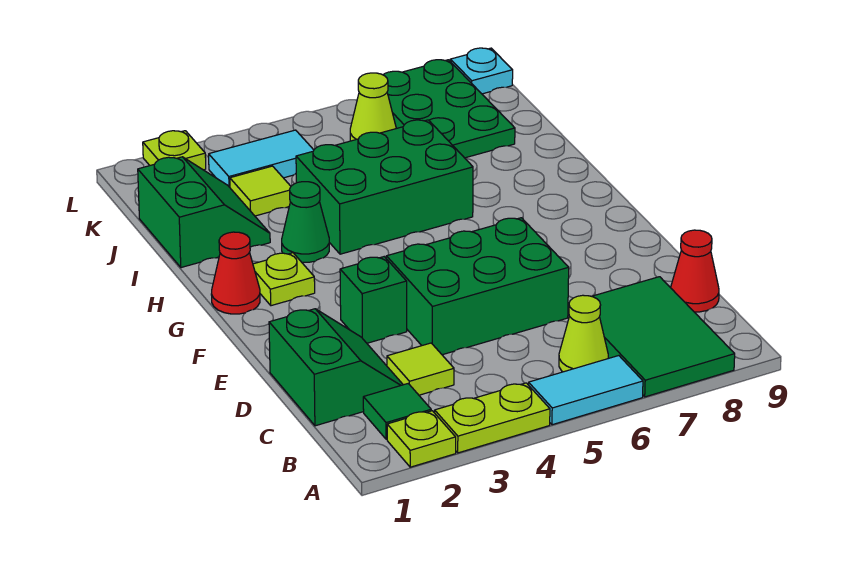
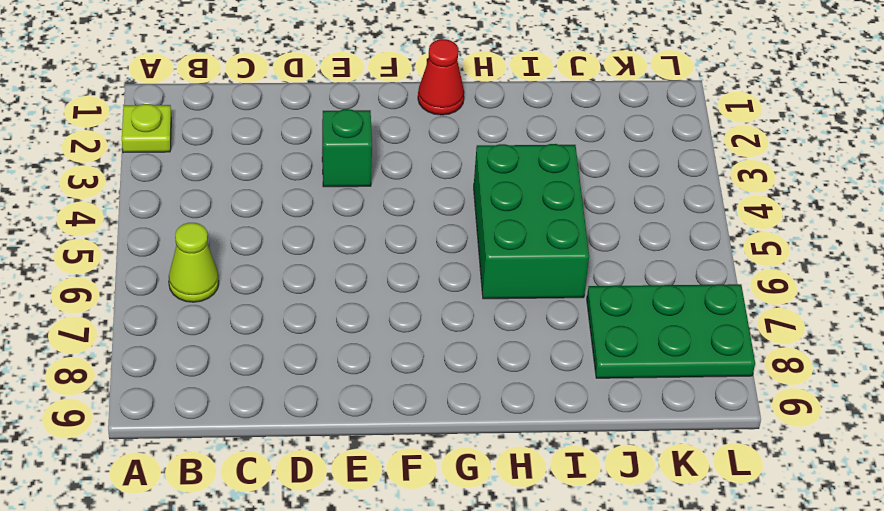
none -> lime 1x2 plate [435,383,550,453]
none -> cyan 1x2 tile [529,356,643,425]
none -> green 2x3 tile [592,277,735,397]

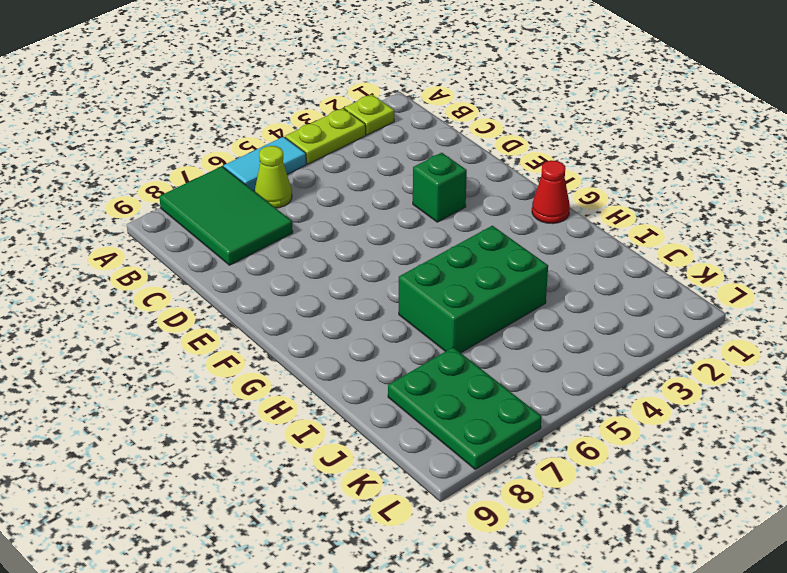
none -> green 1x1 tile [363,384,431,439]
none -> green 2x2 slope [269,309,403,426]
none -> lime 1x1 tile [387,343,454,395]

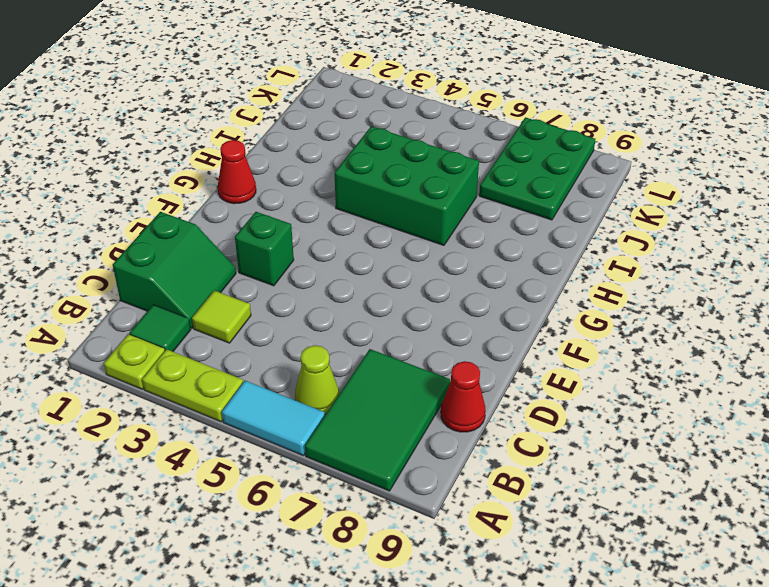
none -> green 2x3 brick [386,218,569,355]
none -> lime 1x1 plate [253,253,315,306]
none -> green 1x1 cone [282,182,329,262]

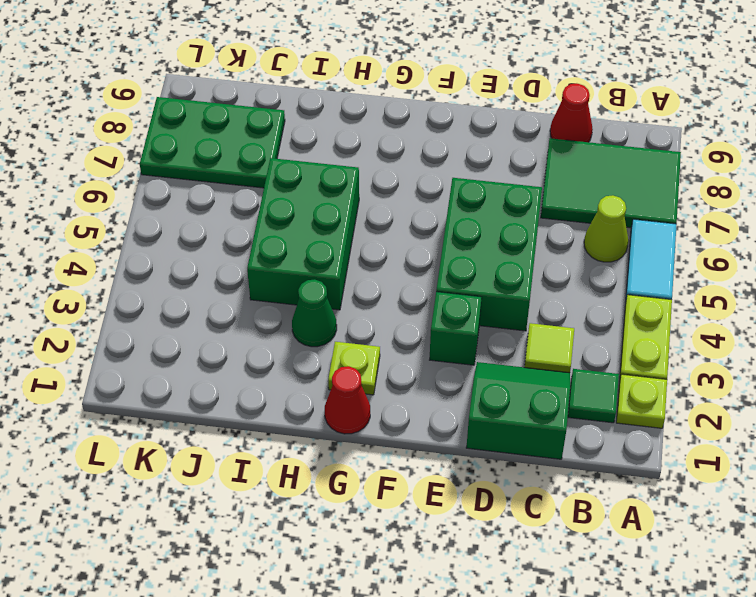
none -> green 2x2 slope [138,157,270,268]
none -> lime 1x1 tile [230,166,291,216]
none -> cyan 1x2 tile [209,130,314,187]

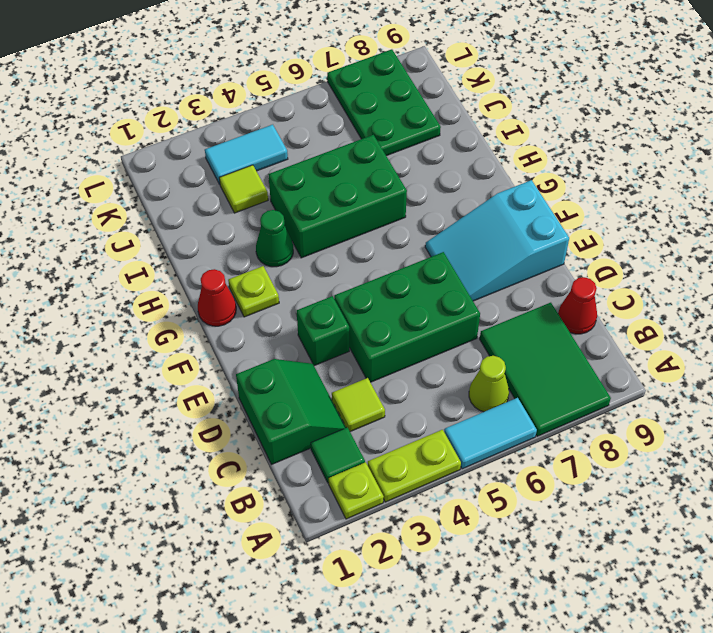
cyan 2x3 slope [425,180,569,301] -> none
none -> green 2x2 slope [138,157,270,268]
none -> lime 1x1 cone [350,73,396,141]
none -> lime 1x1 plate [143,131,206,170]

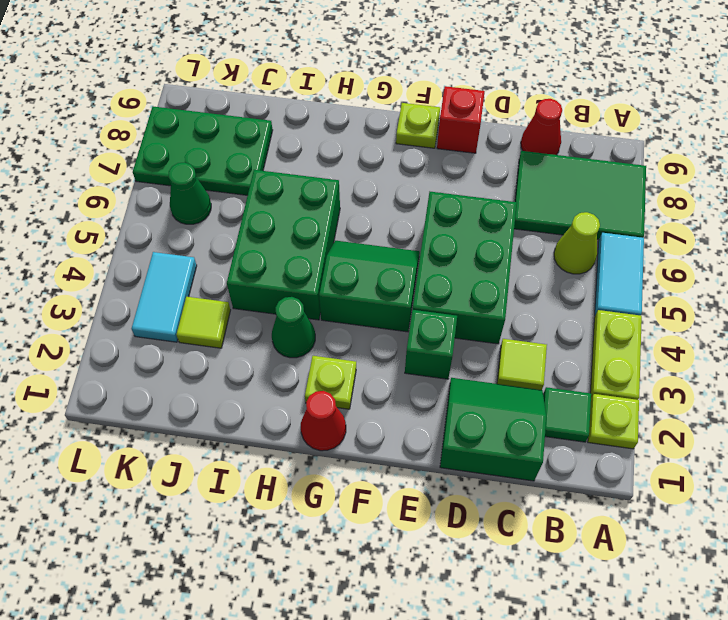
red 1x1 brick [437,86,485,153] -> none
green 2x2 slope [319,241,420,332] -> green 2x2 slope moved to [138,157,270,268]
lime 1x1 plate [396,103,440,148] -> lime 1x1 plate moved to [143,131,206,170]
green 1x1 cone [169,162,211,224] -> lime 1x1 cone [350,73,396,141]
none -> cyan 1x1 plate [450,48,513,94]

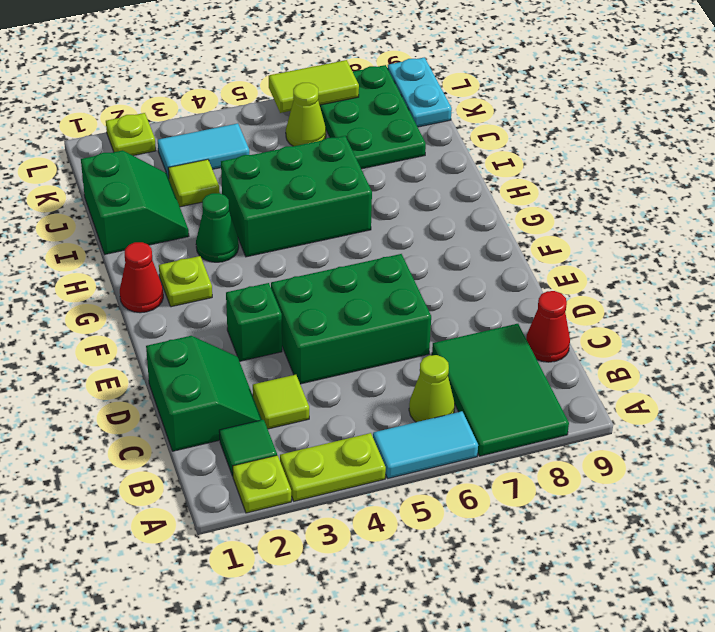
cyan 1x2 plate [388,57,452,127] -> cyan 1x1 plate [450,48,513,94]
lime 1x2 tile [269,60,359,113] -> none

